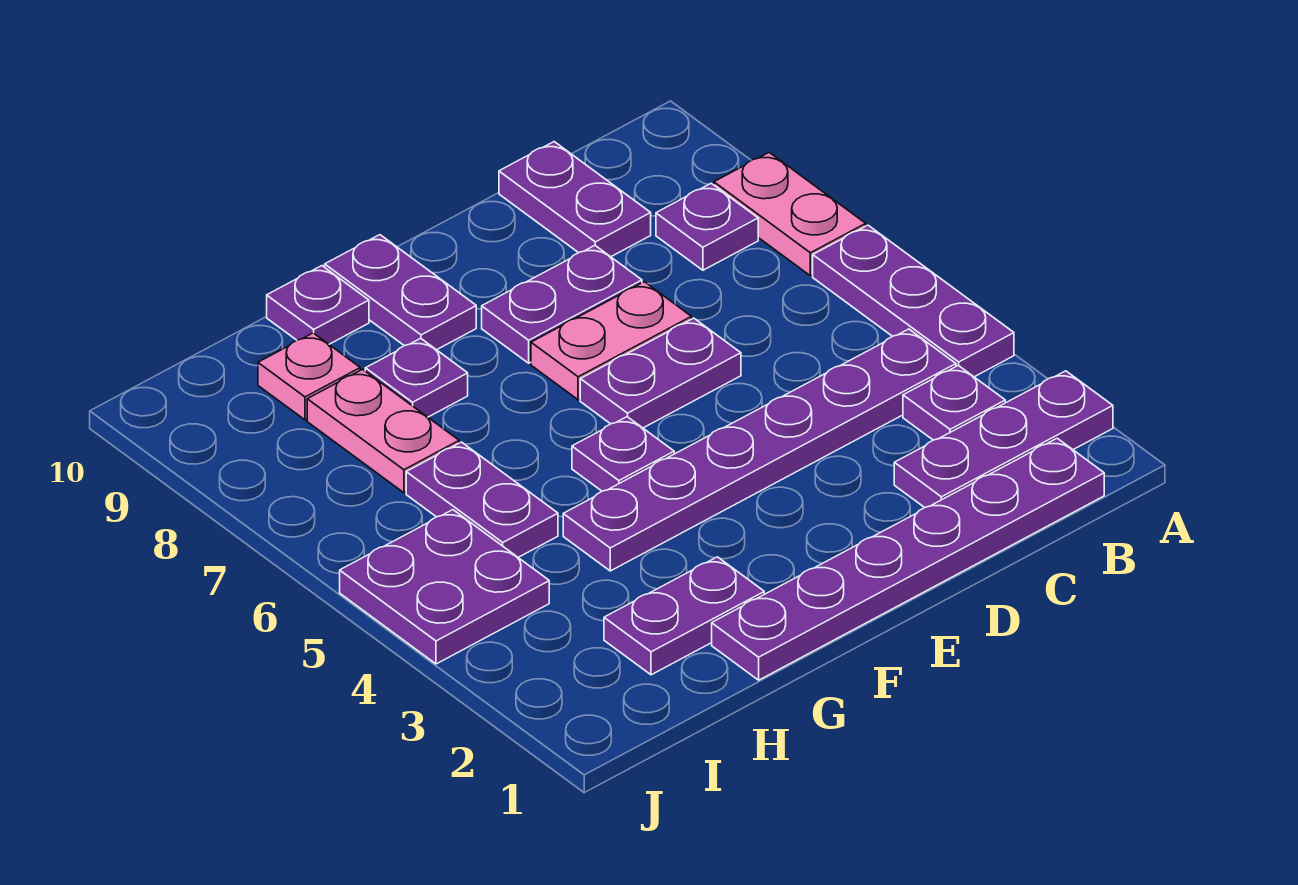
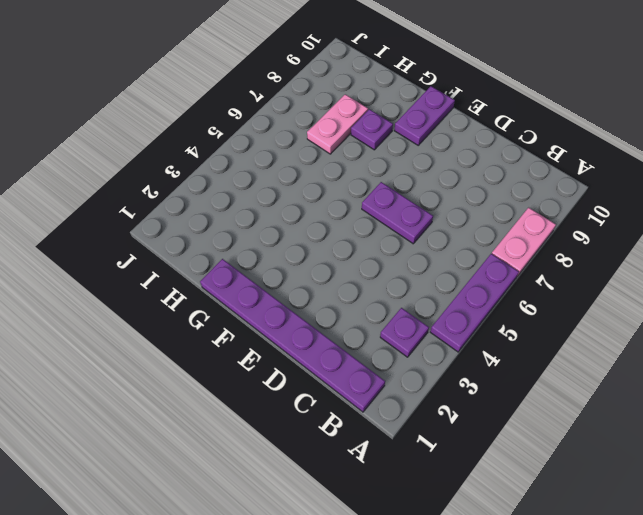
none -> purple 1x3 plate [894,371,1113,508]
none -> purple 1x6 plate [563,329,956,571]
none -> purple 1x1 plate [656,184,758,270]

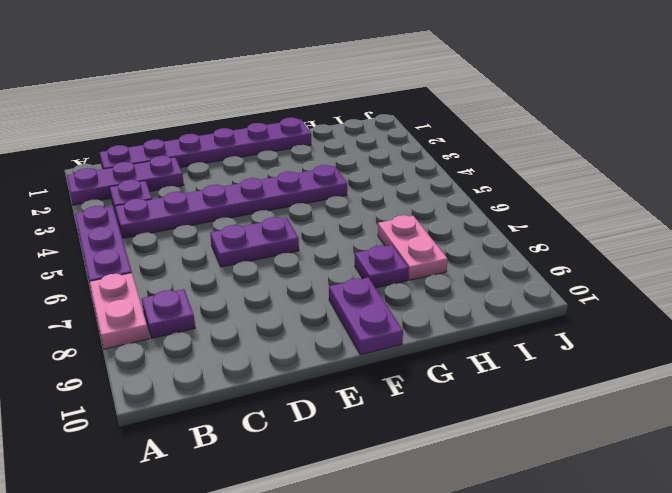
none -> purple 1x2 plate [499,142,651,257]
none -> pink 1x2 plate [531,282,691,400]
none -> purple 1x2 plate [482,246,642,363]

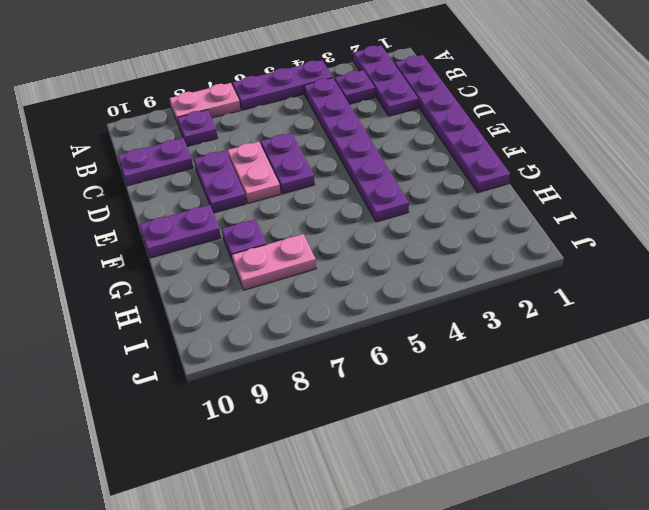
none -> purple 1x1 plate [572,417,674,491]
none -> purple 1x2 plate [604,557,764,675]
none -> purple 1x1 plate [267,266,369,344]

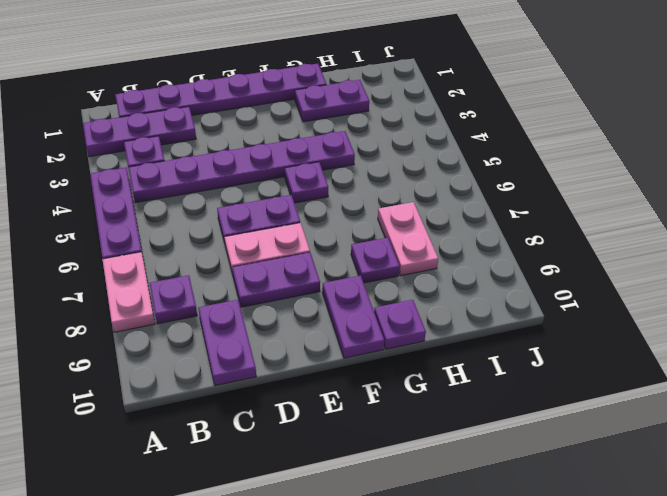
none -> purple 1x2 plate [406,442,558,557]
none -> pink 1x1 plate [258,333,360,420]
none -> purple 2x2 plate [340,510,549,664]

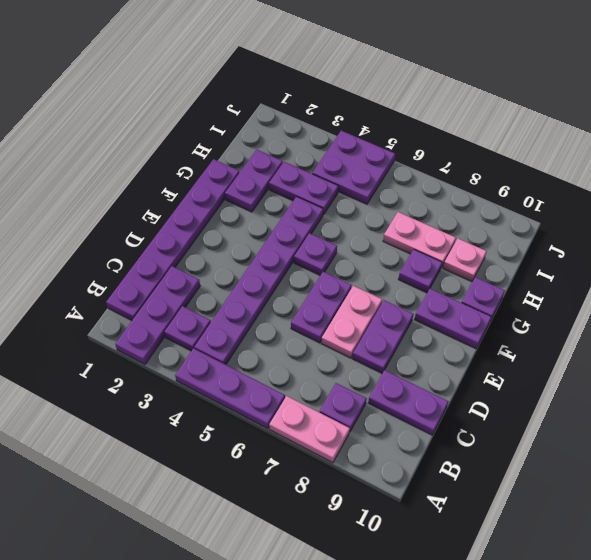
purple 1x2 plate [269,162,338,215] -> purple 1x2 plate moved to [406,442,558,557]

